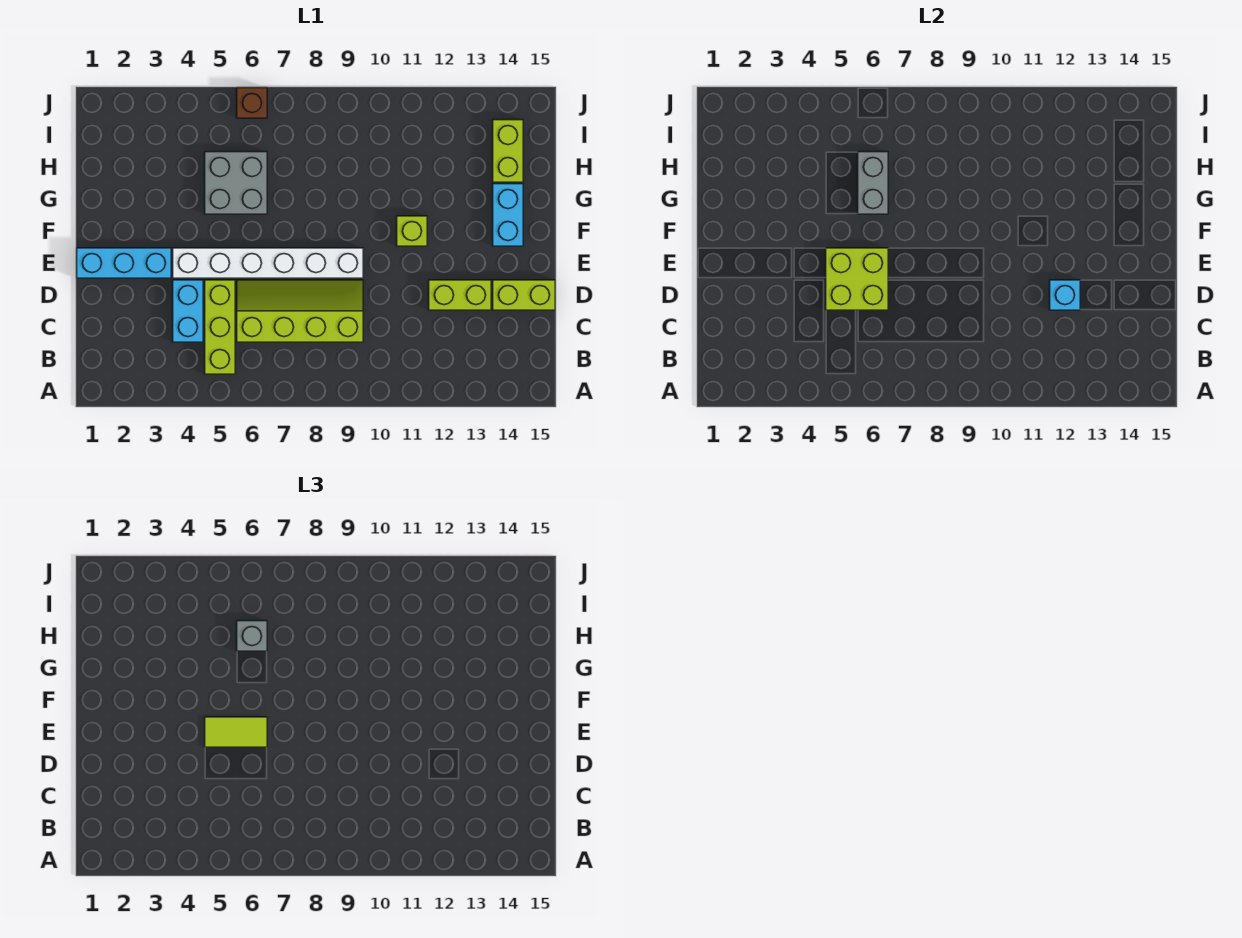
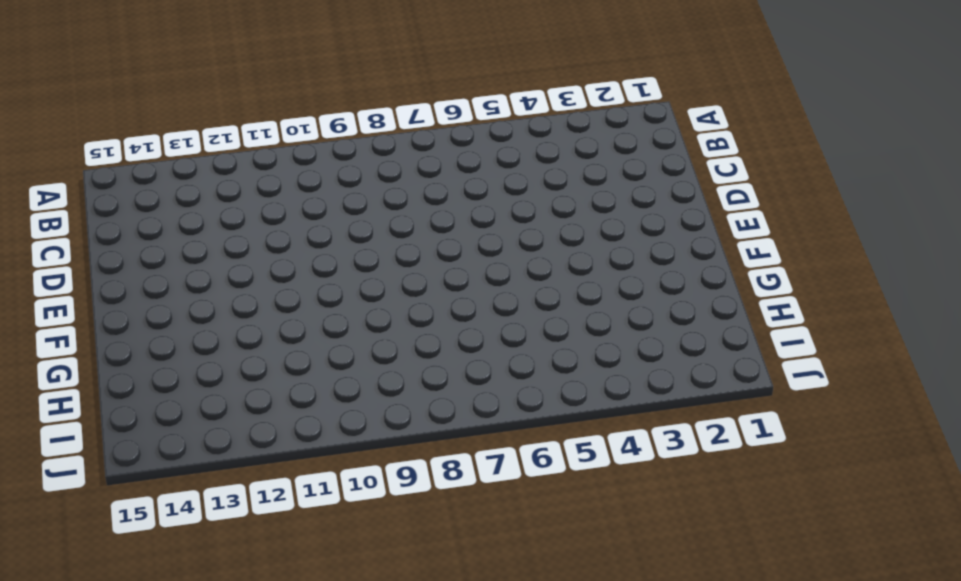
none -> lime 1x3 brick [205,280,235,374]
none -> cyan 1x2 brick [173,280,203,342]
none -> lime 2x4 slope [237,280,363,342]

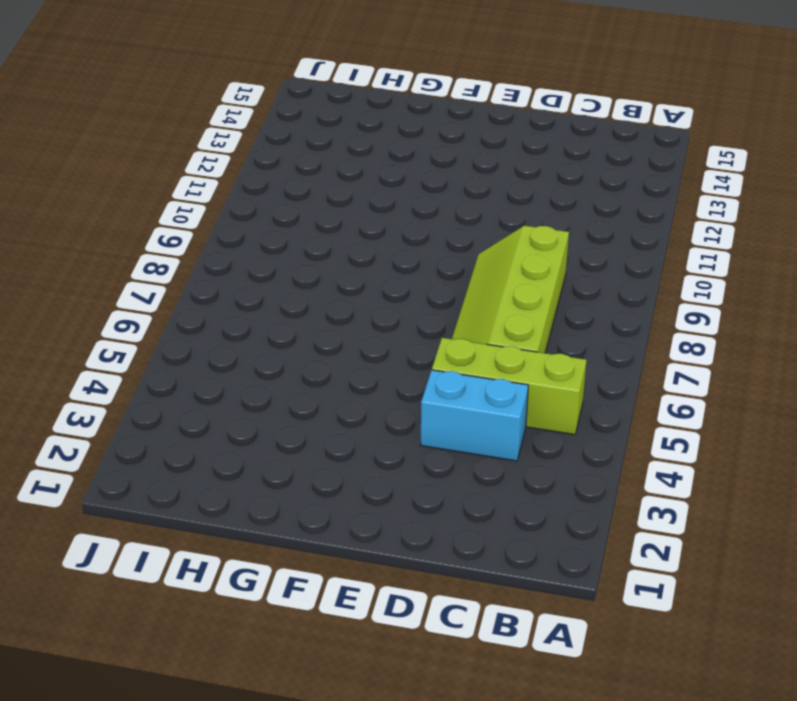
none -> lime 1x2 brick [429,280,491,310]
none -> lime 1x2 brick [493,280,555,310]
none -> cyan 1x3 brick [77,248,171,278]

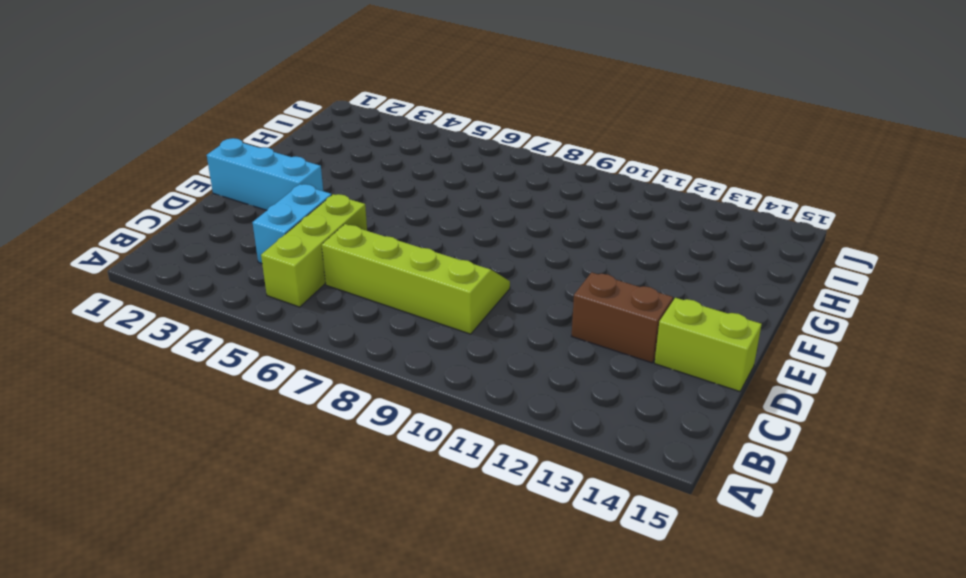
brown 1x2 brick [572,272,673,363] -> lime 1x2 brick [429,280,491,310]
none -> white 1x6 brick [173,248,363,278]
none -> lime 1x1 brick [397,216,427,246]
none -> cyan 1x2 brick [493,184,523,246]

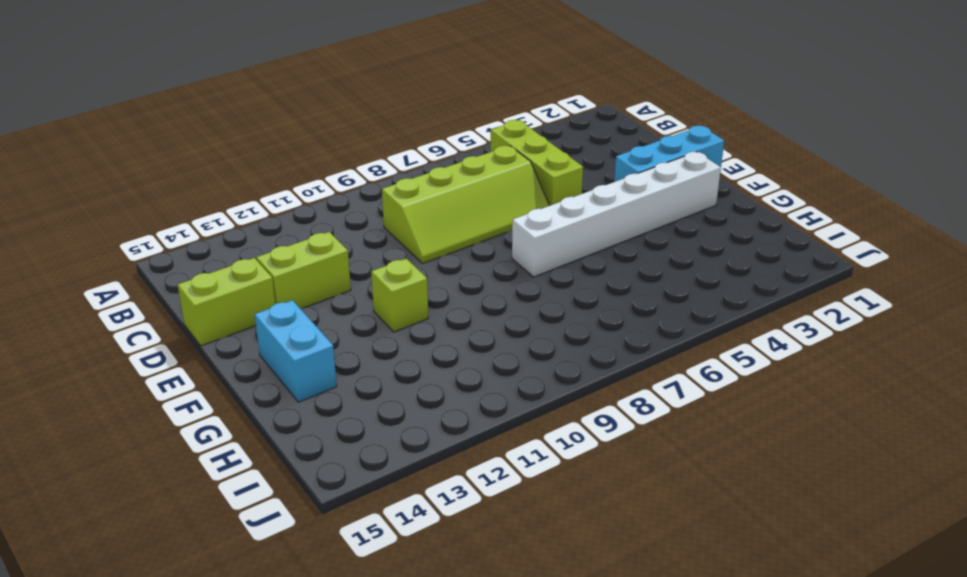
white 1x6 brick [512,152,721,277] -> white 1x6 brick moved to [173,248,363,278]
none -> cyan 1x2 brick [173,280,203,342]
none -> grey 2x2 brick [205,152,267,214]
none -> lime 1x2 brick [493,120,523,182]

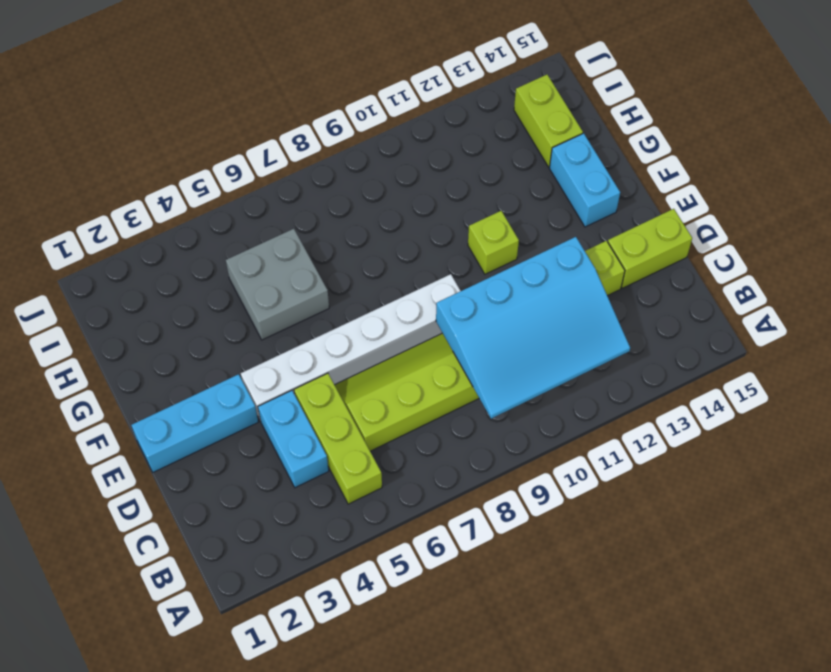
cyan 3x4 slope [436,237,630,419] -> cyan 1x1 brick [1050,280,1080,310]
none -> brown 1x1 brick [237,88,267,118]
none -> lime 2x2 brick [826,248,888,310]
none -> grey 1x2 brick [858,152,888,214]

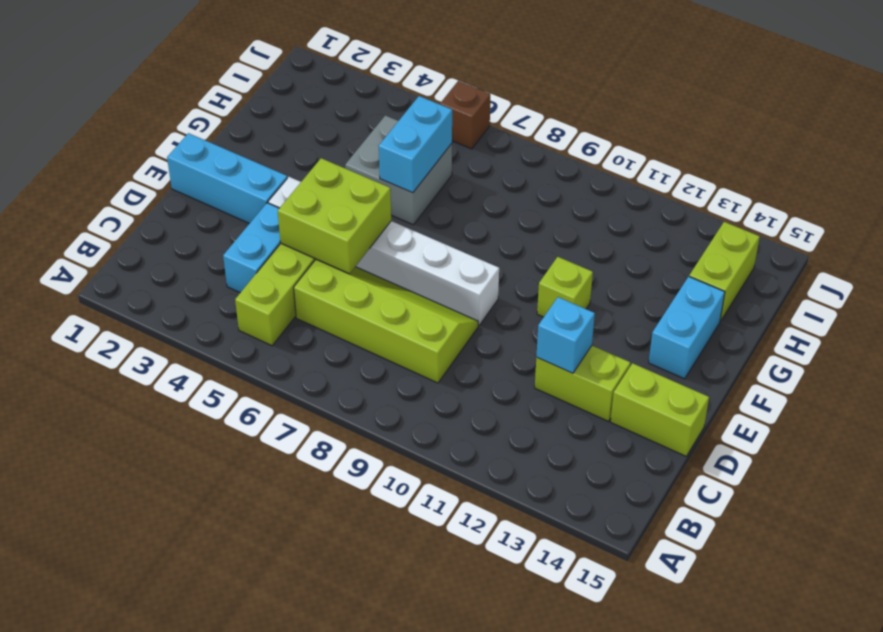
cyan 1x2 brick [379,96,452,193] -> grey 1x2 brick [858,152,888,214]
none -> lime 1x2 tile [205,717,267,747]
none -> grey 1x1 brick [237,621,267,651]

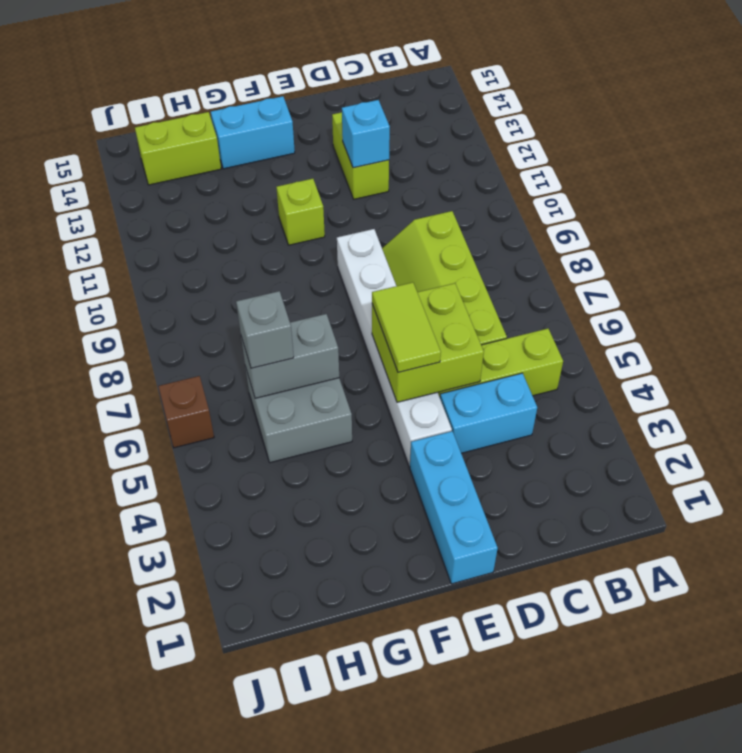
none -> lime 1x2 brick [493,280,555,310]

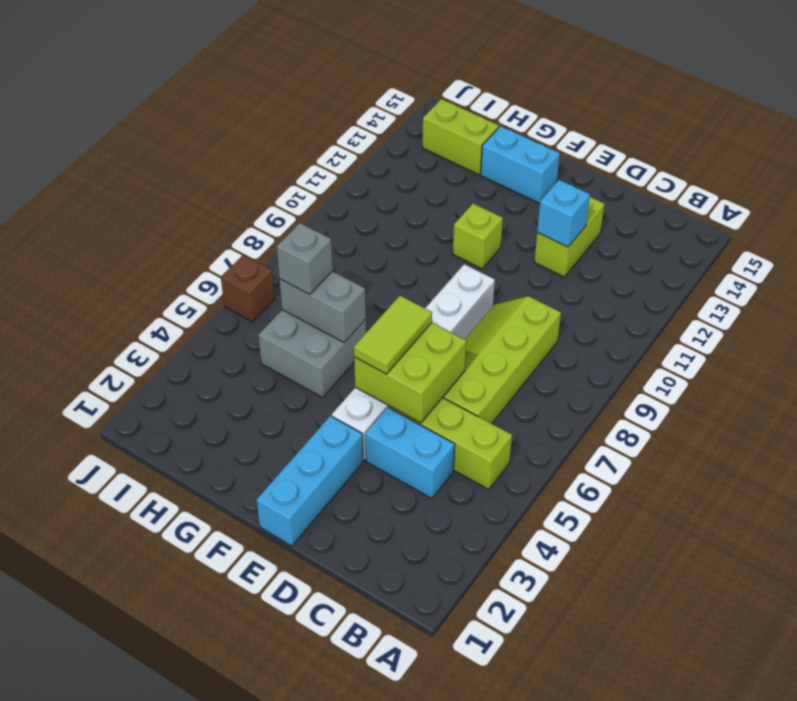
none -> lime 1x2 brick [493,280,555,310]

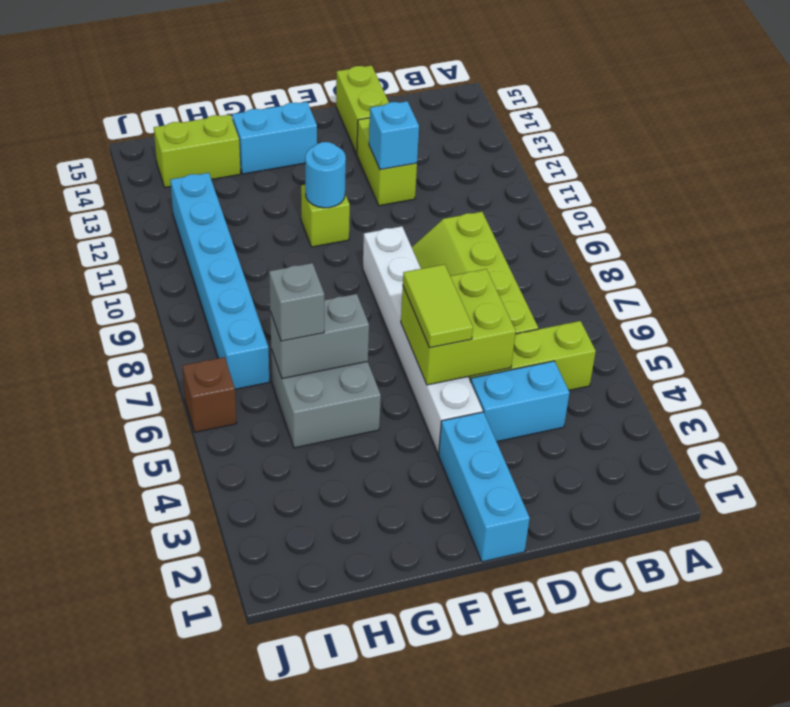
cyan 1x1 round brick [305,142,346,208] -> none
cyan 1x6 brick [170,173,269,389] -> none

